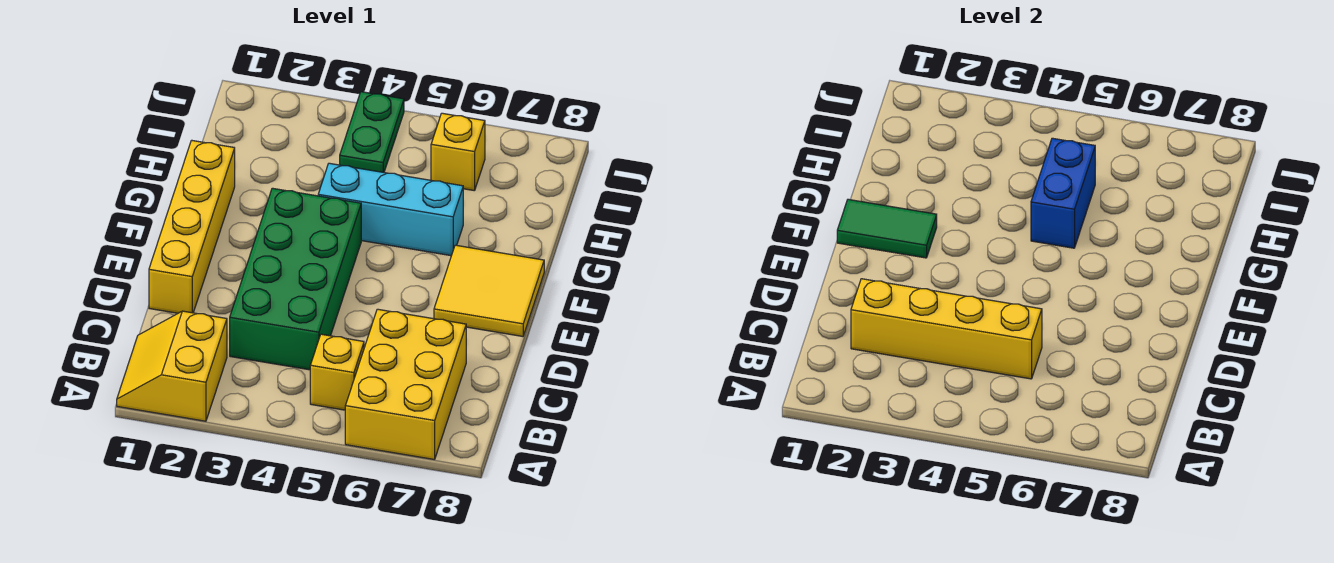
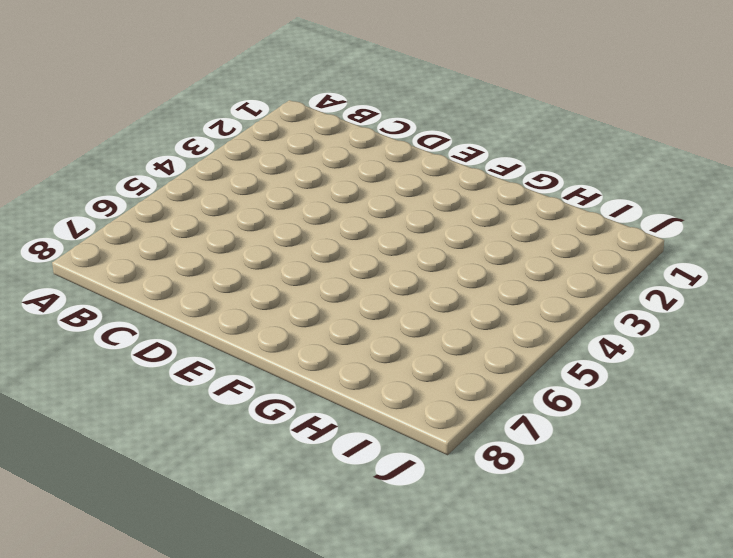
none -> yellow 2x2 slope [117,311,227,421]
none -> yellow 2x3 brick [345,309,466,460]
none -> yellow 1x1 brick [310,334,364,410]

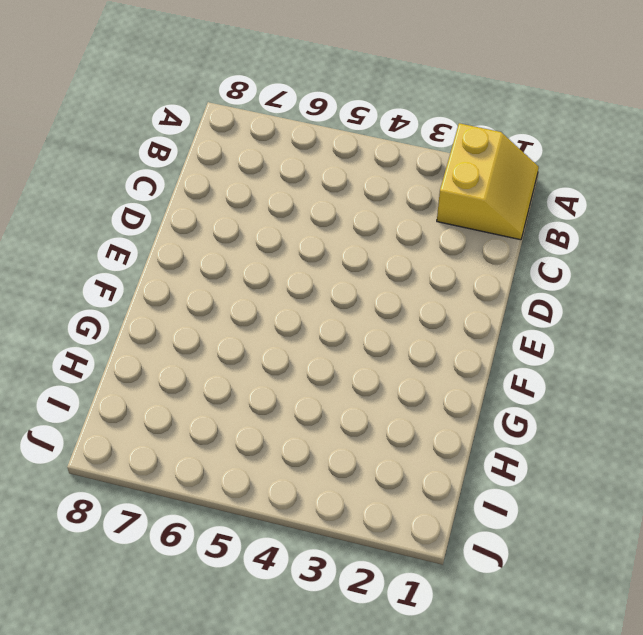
none -> yellow 2x3 brick [345,309,466,460]
none -> yellow 1x1 brick [310,334,364,410]
none -> green 2x4 brick [230,188,361,370]

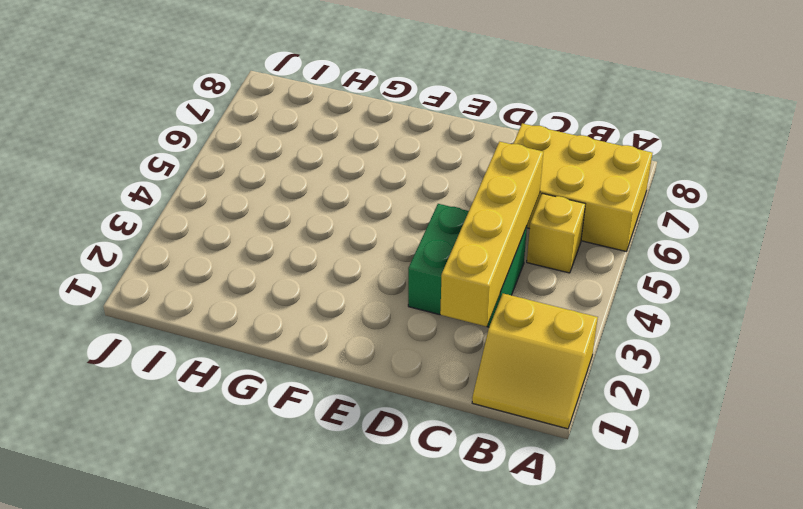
green 2x2 brick [408,204,527,327] -> green 2x4 brick [230,188,361,370]
none -> yellow 1x4 brick [149,140,235,313]
none -> yellow 2x2 tile [434,245,544,336]
none -> cyan 1x3 brick [318,163,463,256]

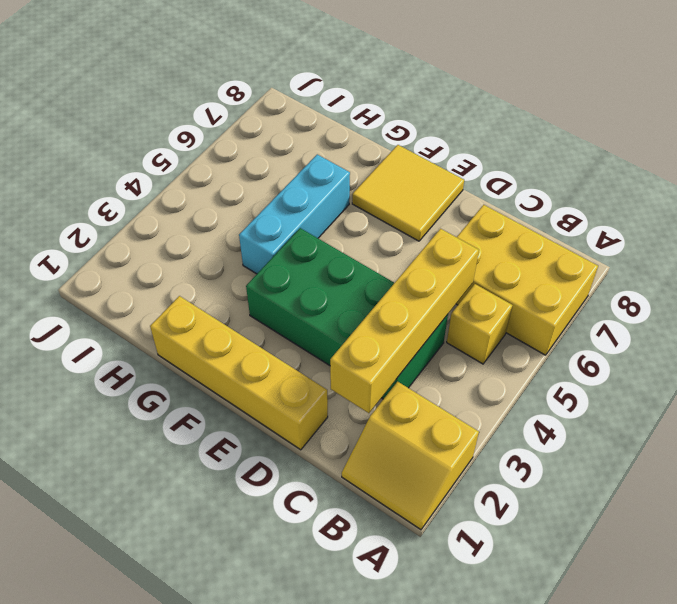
none -> green 1x2 plate [340,92,404,172]
none -> yellow 1x1 brick [431,113,485,191]
none -> green 1x2 tile [837,199,937,258]

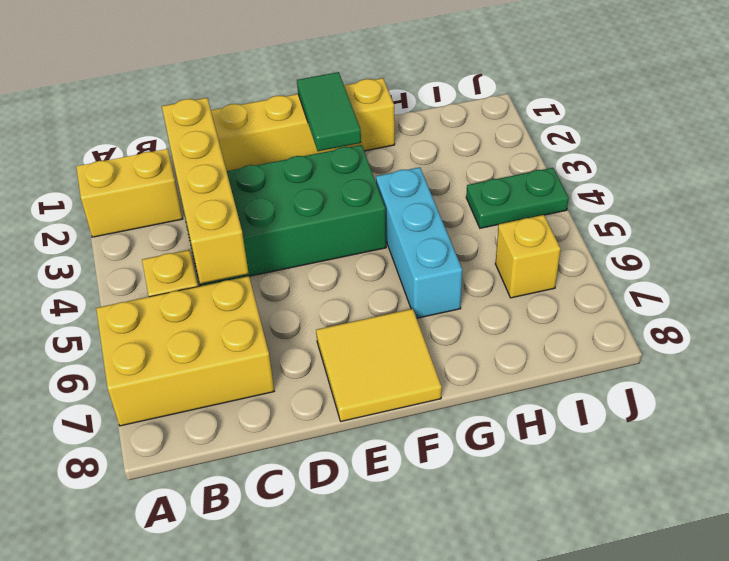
none -> blue 1x2 brick [1031,138,1095,248]

